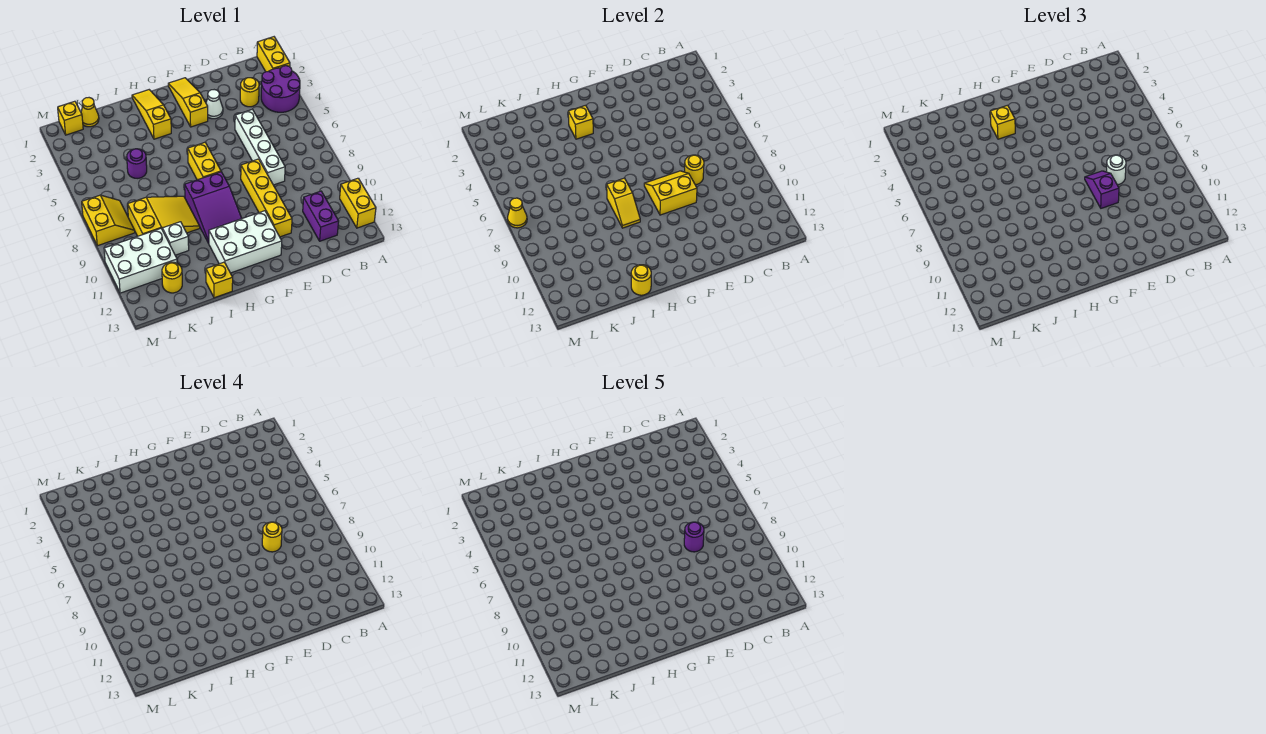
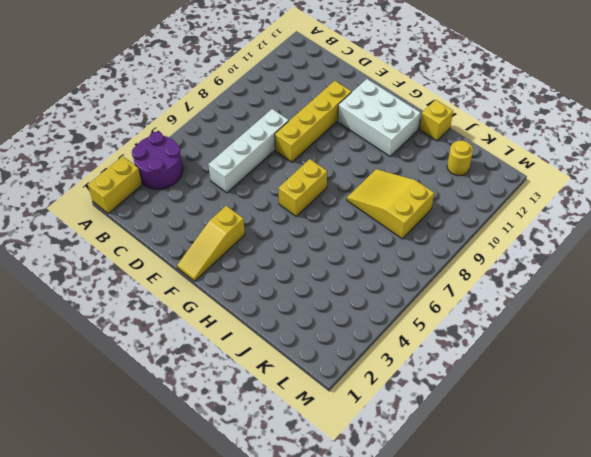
none -> yellow 1x2 brick [340,178,376,228]
none -> yellow 1x1 round brick [240,78,259,107]
none -> purple 1x2 brick [303,191,339,241]
none -> white 1x1 cone [206,90,223,119]

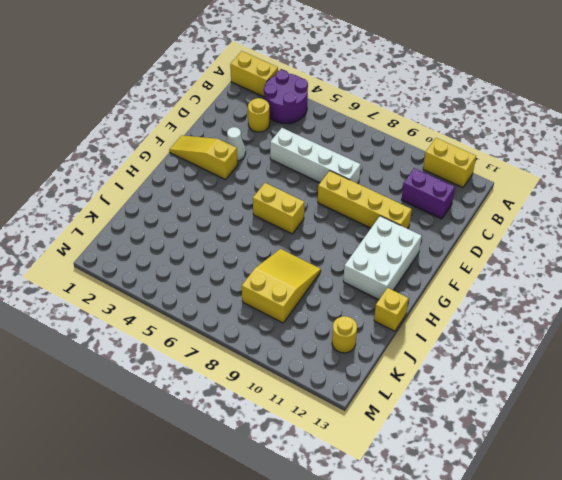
none -> purple 2x3 slope [185,172,242,243]
none -> yellow 1x3 slope [132,90,171,139]
none -> purple 1x1 round brick [127,149,147,178]
none -> white 1x1 brick [162,222,189,255]

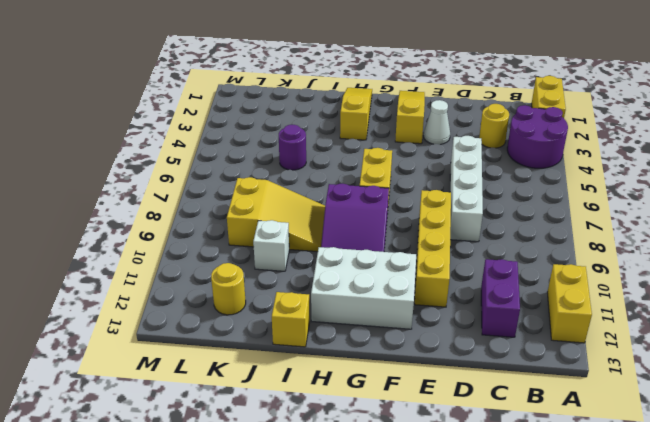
none -> yellow 1x1 cone [81,98,99,127]
none -> white 2x3 brick [104,229,177,293]
none -> yellow 1x1 brick [58,101,83,135]
none -> yellow 2x2 slope [82,195,135,246]

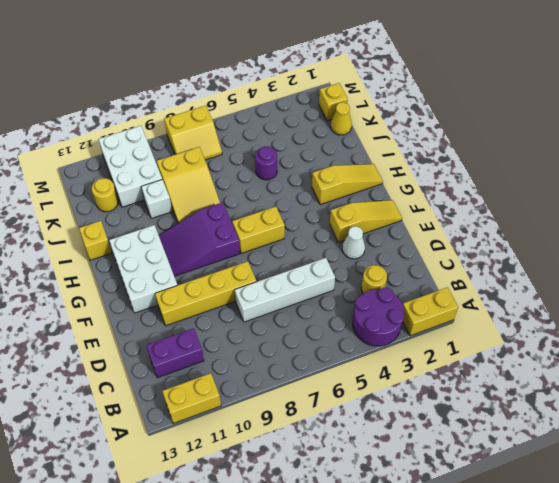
none -> yellow 1x1 round brick [684,155,704,185]
none -> yellow 2x2 slope [644,171,697,215]
none -> yellow 1x1 brick [568,105,593,139]
none -> yellow 1x2 slope [607,178,640,228]

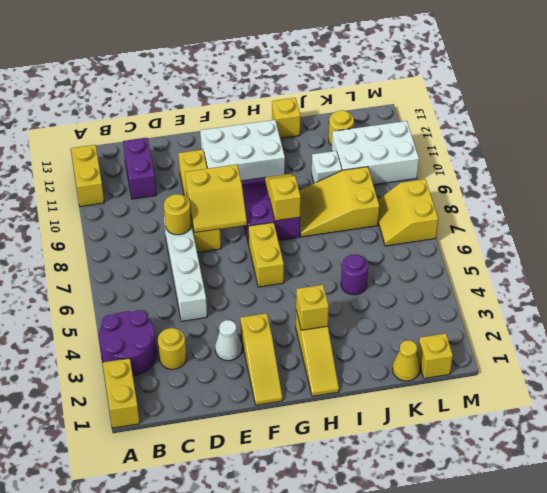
none -> yellow 1x1 round brick [631,265,651,295]
none -> yellow 1x1 cone [508,198,527,228]
none -> white 1x1 round brick [1106,155,1126,185]
none -> purple 1x2 slope [1085,171,1119,208]

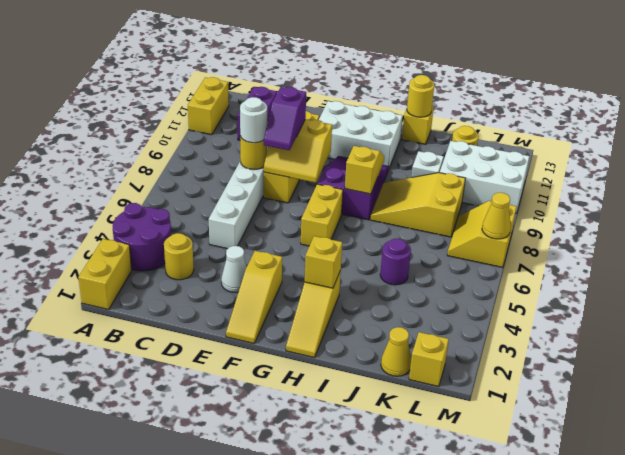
none -> yellow 1x1 brick [990,105,1015,139]
none -> yellow 1x1 round brick [262,522,282,552]
none -> purple 1x1 round brick [684,522,704,552]

